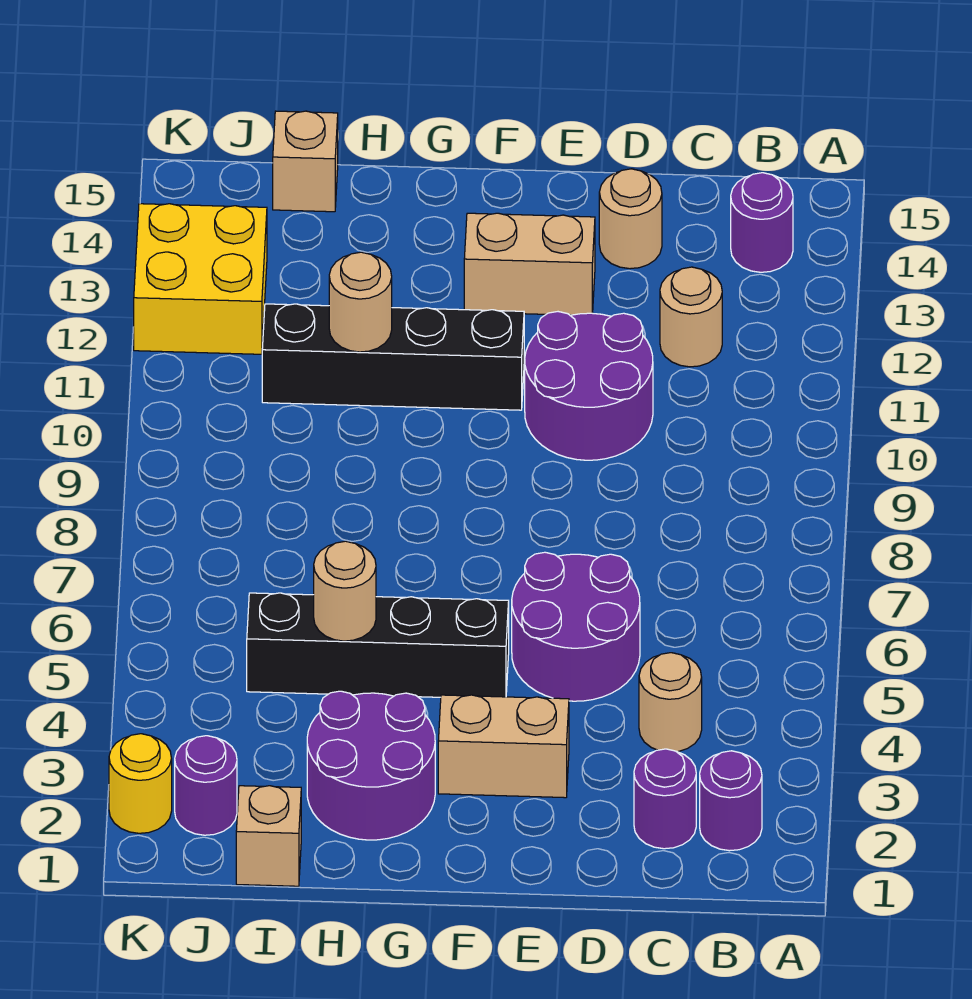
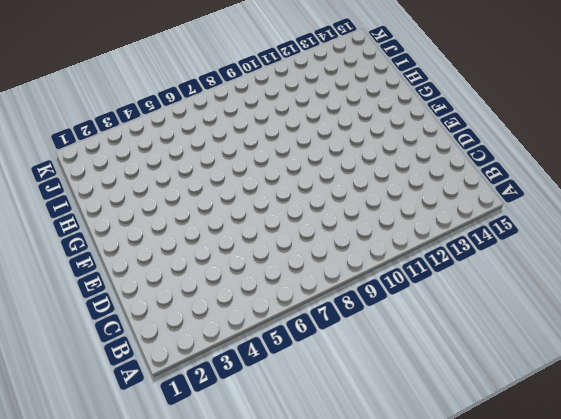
none -> purple 1x1 round brick [700,751,762,851]
none -> purple 1x1 round brick [731,173,793,272]
none -> purple 1x1 round brick [634,749,696,849]

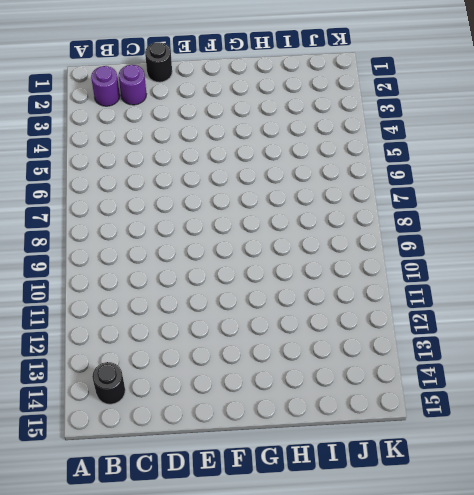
black 1x1 round brick [92,362,125,404] -> purple 1x1 round brick [731,173,793,272]
black 1x1 round brick [145,42,172,82] -> none
none -> tan 1x1 round brick [639,653,702,752]
none -> tan 1x1 round brick [660,267,722,367]
none -> purple 2x2 round brick [512,552,640,701]

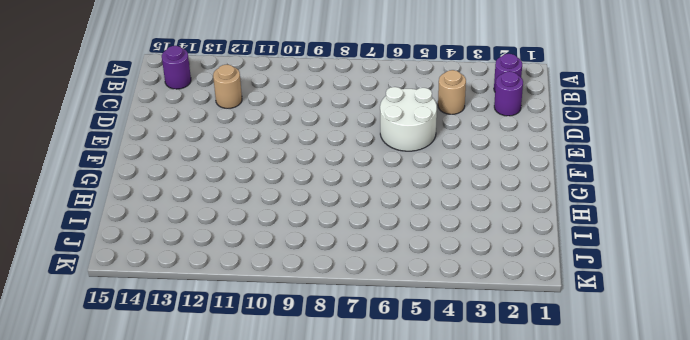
white 2x2 round brick [380,87,437,151] -> purple 2x2 round brick [512,552,640,701]
none -> purple 2x2 round brick [525,312,653,460]
none -> tan 1x1 round brick [599,169,662,269]
none -> tan 1x2 brick [438,695,569,798]

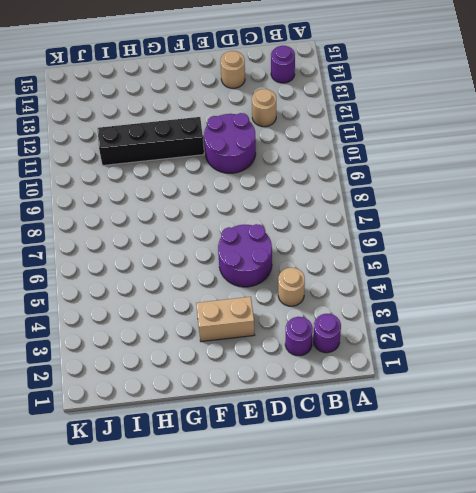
none -> tan 1x2 brick [464,213,595,315]
none -> black 1x4 brick [247,593,509,697]
none -> purple 2x2 round brick [307,691,435,840]

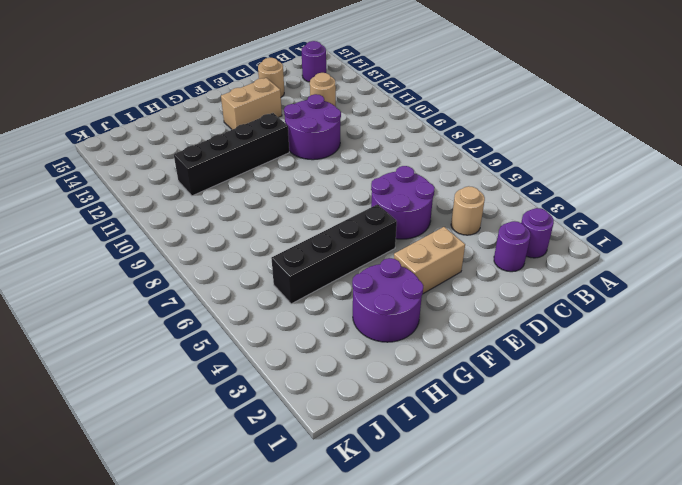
none -> tan 1x1 brick [236,786,301,886]
none -> tan 1x1 brick [273,111,338,212]
none -> purple 1x1 round brick [175,736,237,835]

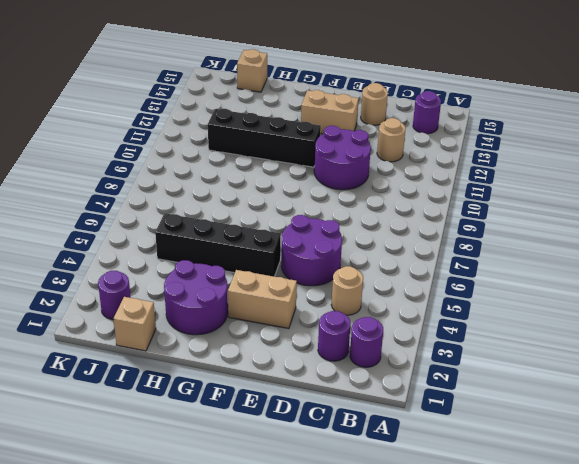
none -> yellow 2x2 brick [134,204,267,354]
none -> yellow 1x1 round brick [109,734,172,833]
none -> tan 1x1 round brick [314,541,376,641]

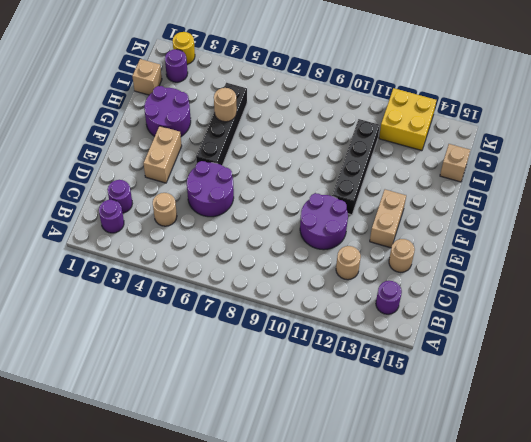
none -> tan 1x1 round brick [329,252,392,352]

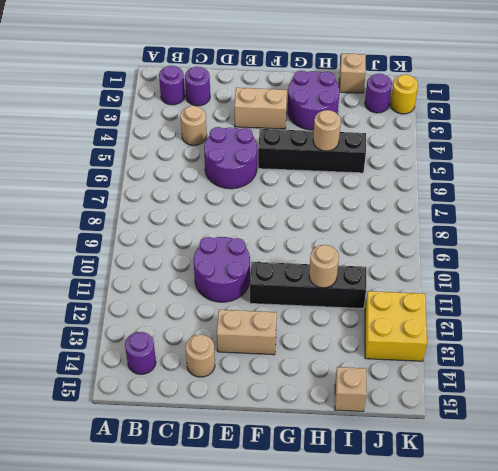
none -> tan 1x1 round brick [660,267,722,367]

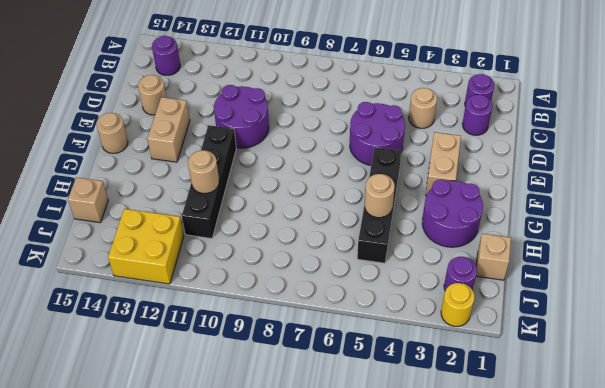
tan 1x1 round brick [96,113,128,153] -> tan 1x1 round brick moved to [660,267,722,367]

